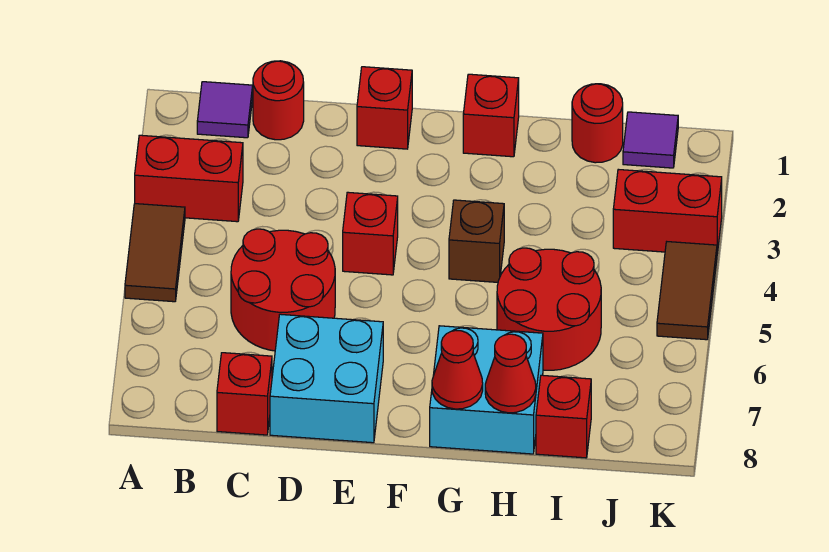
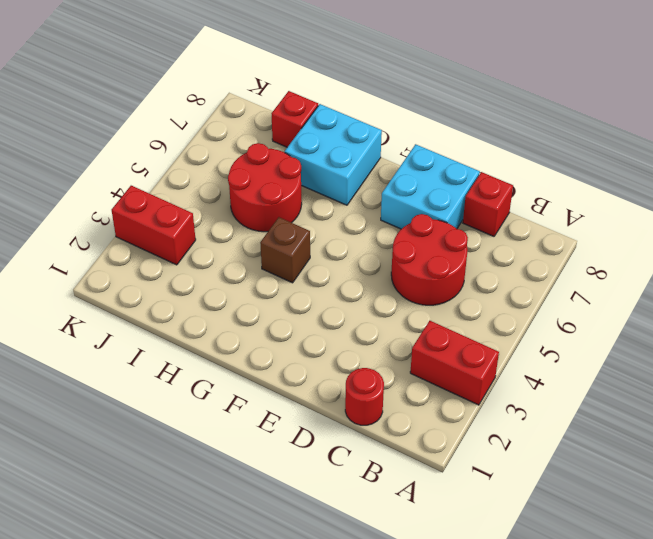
none -> brown 1x2 tile [125,204,185,302]
none -> purple 1x1 tile [197,82,253,138]
none -> red 1x1 brick [357,67,412,149]

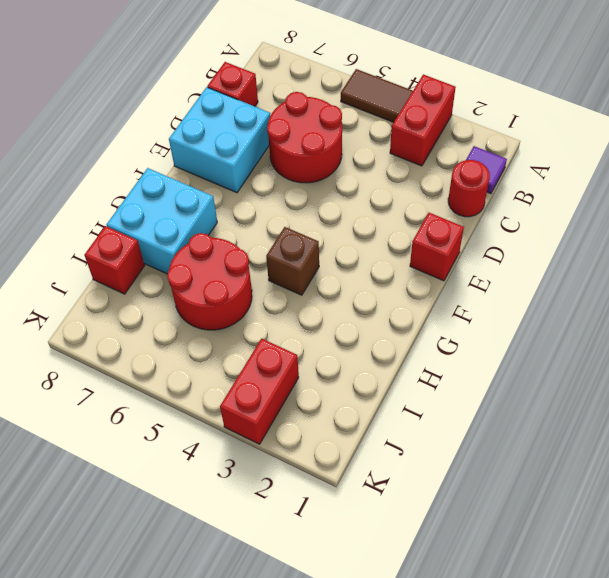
none -> red 1x1 brick [343,192,398,275]
none -> red 1x1 brick [463,74,519,157]
none -> red 1x1 round brick [572,84,623,163]

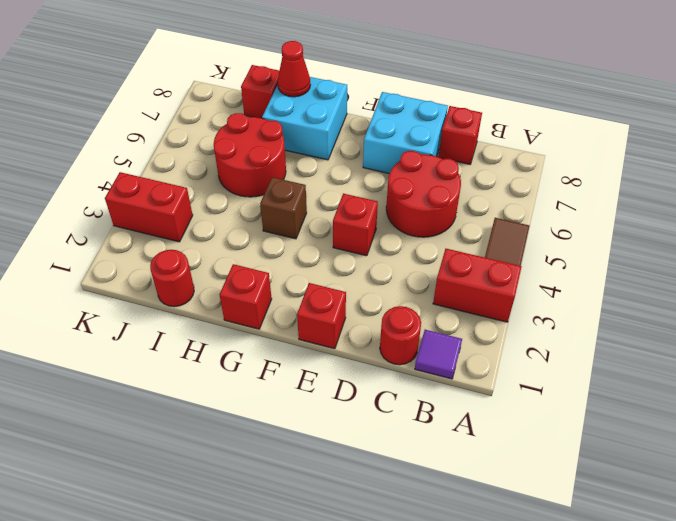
none -> purple 1x1 tile [623,112,678,168]
none -> brown 1x2 tile [657,242,717,340]
none -> red 1x1 cone [432,331,483,409]

